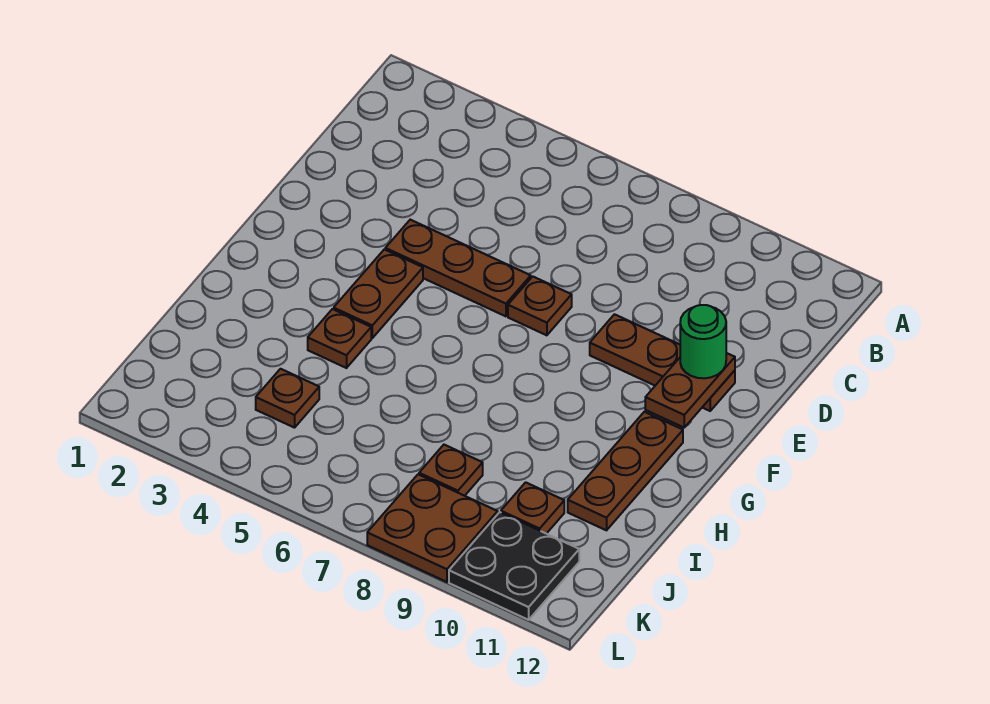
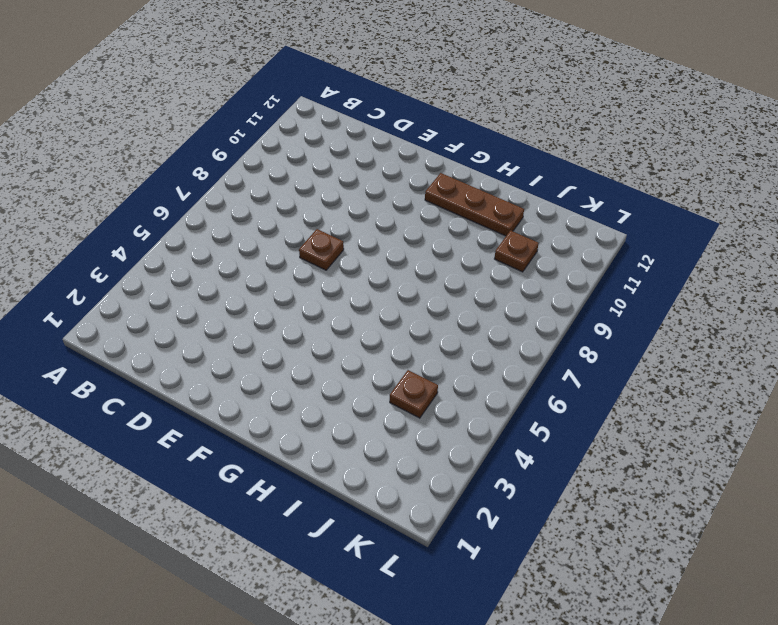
none -> brown 1x3 plate [385,220,531,316]
none -> brown 1x3 plate [590,314,735,411]
none -> brown 1x2 plate [334,249,423,338]

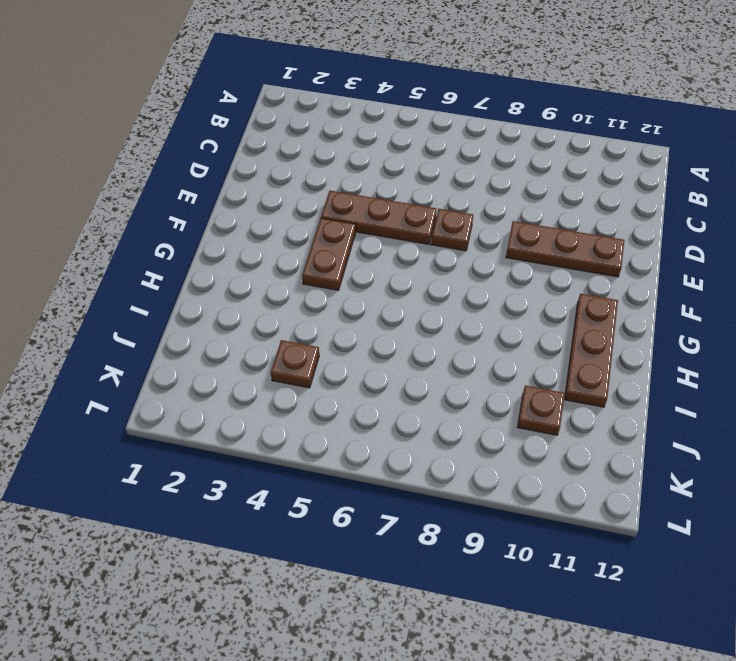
none -> brown 1x1 plate [308,309,371,368]
none -> brown 1x1 plate [419,445,483,496]
none -> brown 2x2 plate [367,474,498,582]

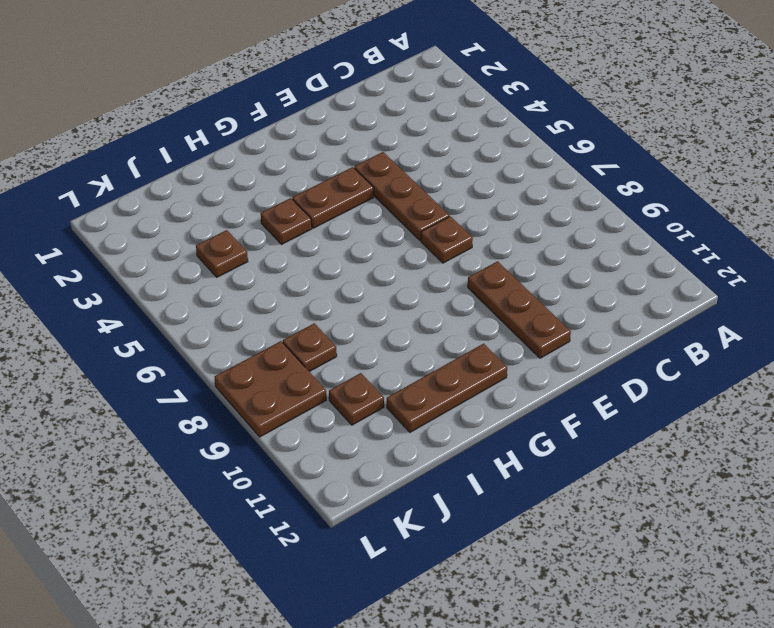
none -> black 2x2 plate [449,512,579,620]
none -> brown 1x2 plate [645,353,735,428]
none -> green 1x1 round brick [680,305,726,378]

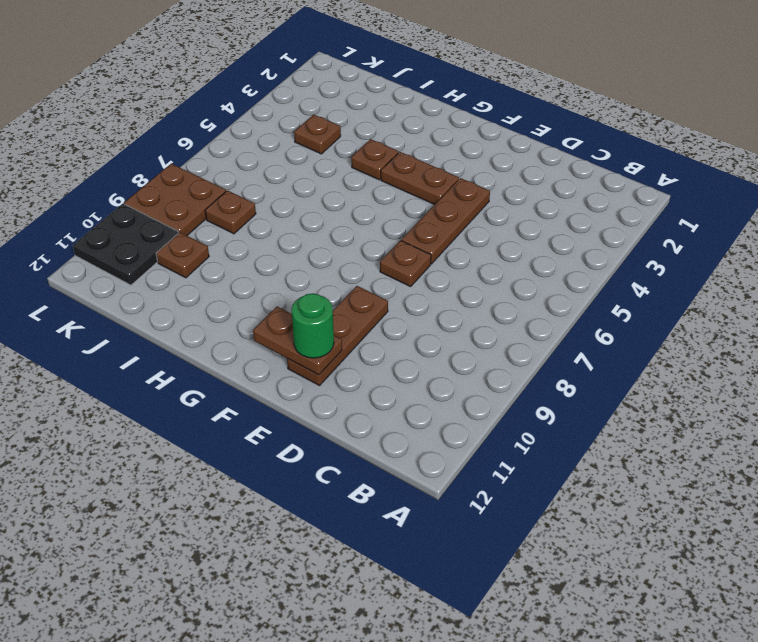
none -> brown 1x3 plate [568,412,683,530]

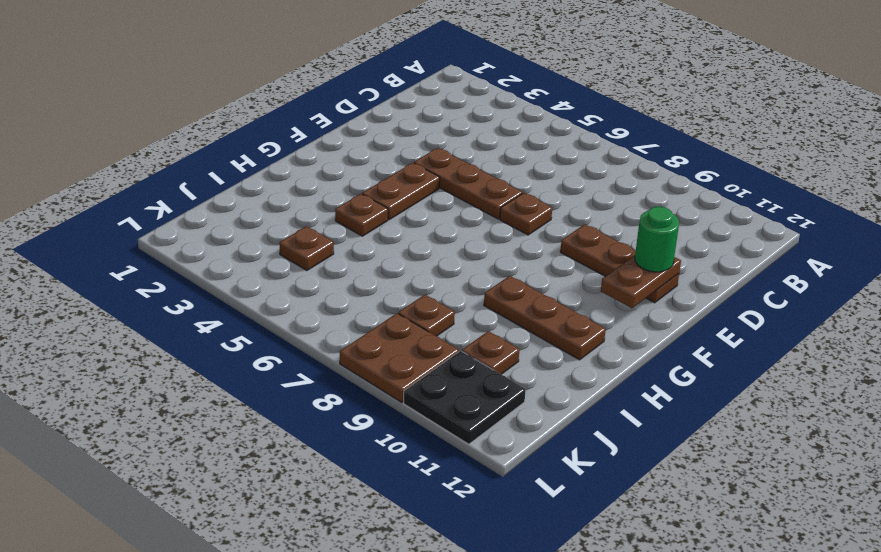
brown 1x3 plate [484,276,606,360] -> brown 1x3 plate turned to [568,412,683,530]

